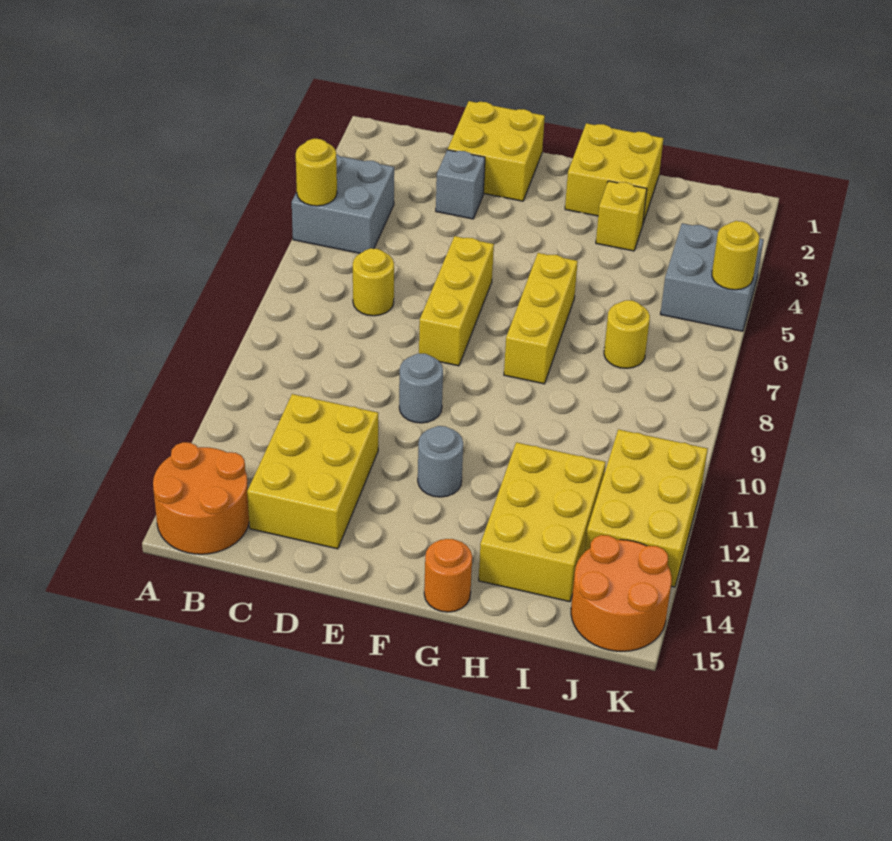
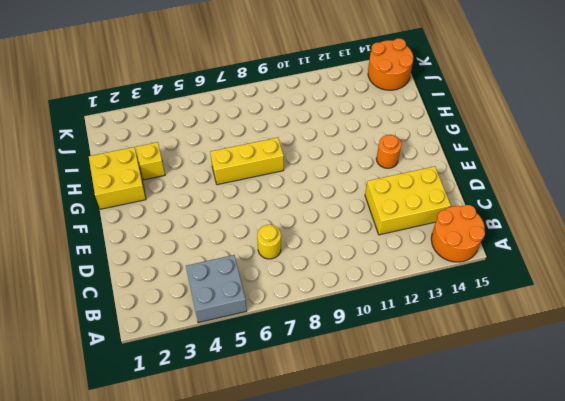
orange 1x1 round brick [376,135,402,168] -> orange 1x1 round brick moved to [424,539,472,612]
none -> yellow 2x2 brick [448,101,545,201]
none -> grey 1x1 brick [436,150,485,219]
none -> yellow 1x3 brick [419,236,494,366]

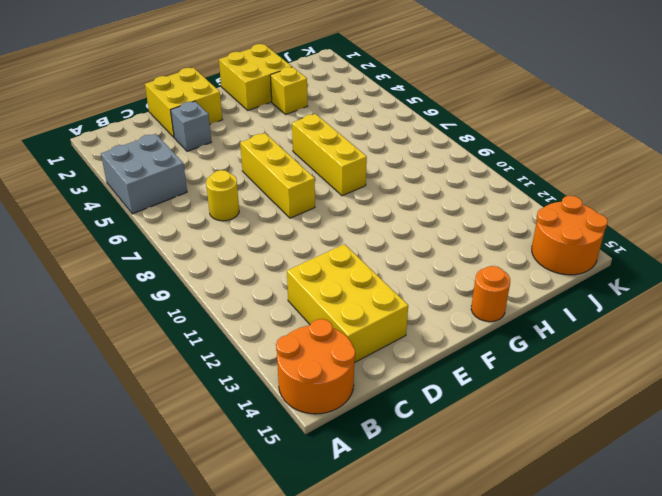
none -> grey 1x1 round brick [399,353,443,423]
none -> grey 1x1 round brick [418,426,463,497]
none -> yellow 2x3 brick [479,442,606,602]

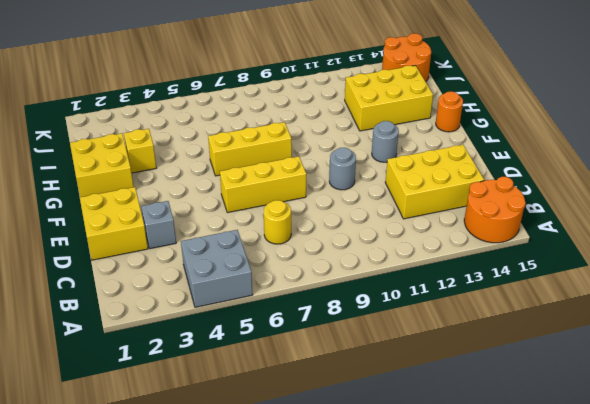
none -> yellow 1x1 round brick [604,300,650,368]
none -> grey 2x2 brick [661,223,764,331]
none -> yellow 2x3 brick [585,429,708,587]

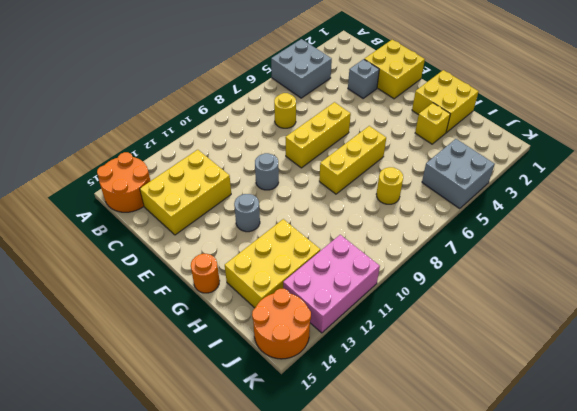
pink 2x3 brick [283,235,380,333] -> yellow 2x3 brick [585,429,708,587]
none -> yellow 1x1 round brick [296,139,337,206]
none -> yellow 1x1 round brick [712,221,760,290]

